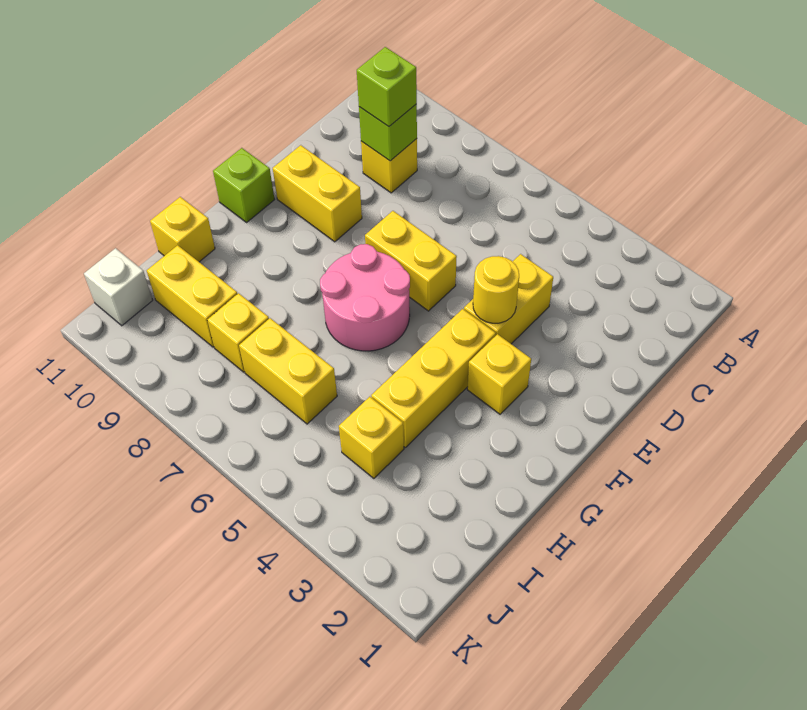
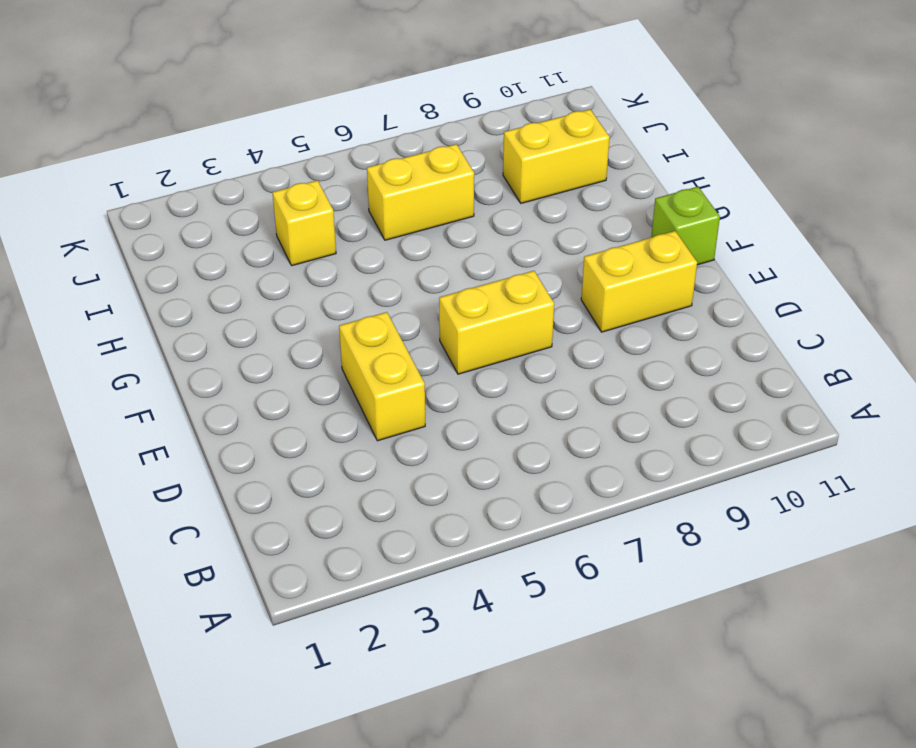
none -> yellow 1x1 brick [361,139,417,193]
none -> yellow 1x1 brick [467,334,531,414]
none -> yellow 1x3 brick [371,309,496,447]

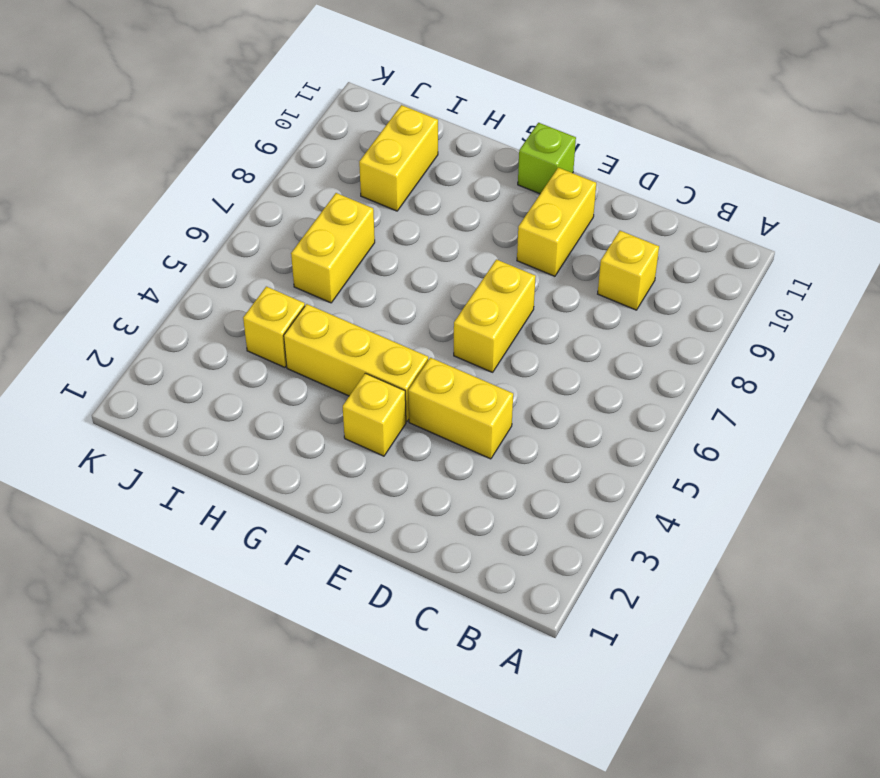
none -> pink 2x2 round brick [320,244,410,351]
none -> yellow 1x1 brick [150,197,215,262]
none -> yellow 1x1 brick [207,293,269,372]

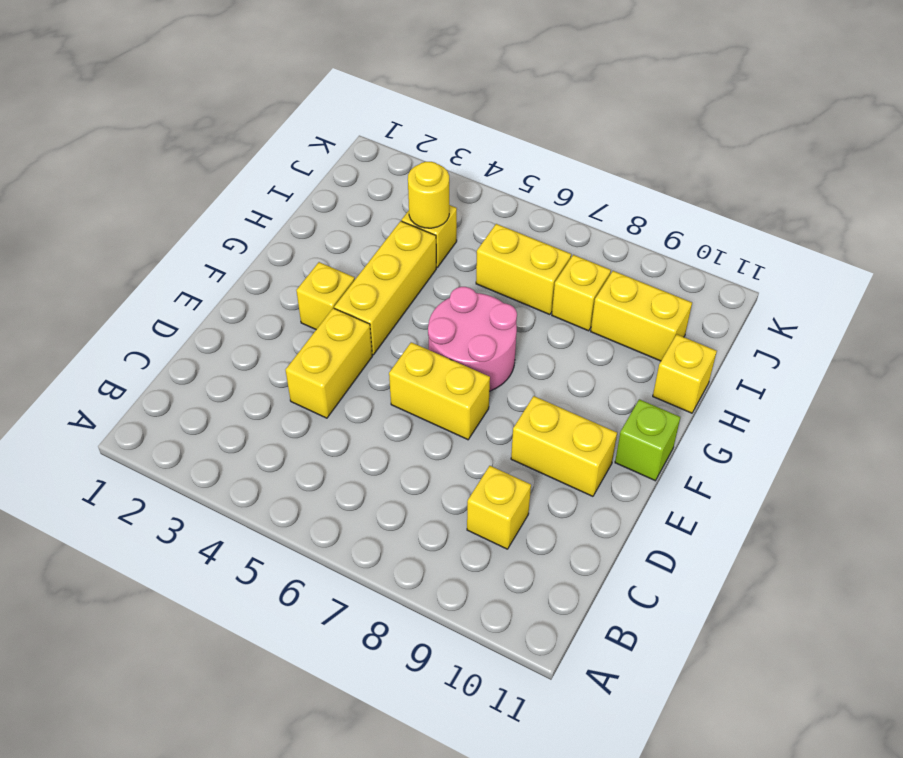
yellow 1x1 round brick [408,162,449,228] -> yellow 1x1 round brick moved to [473,256,519,323]
none -> white 1x1 brick [84,248,153,326]
none -> lime 1x1 brick [359,104,417,161]
none -> lime 1x1 brick [357,47,417,127]

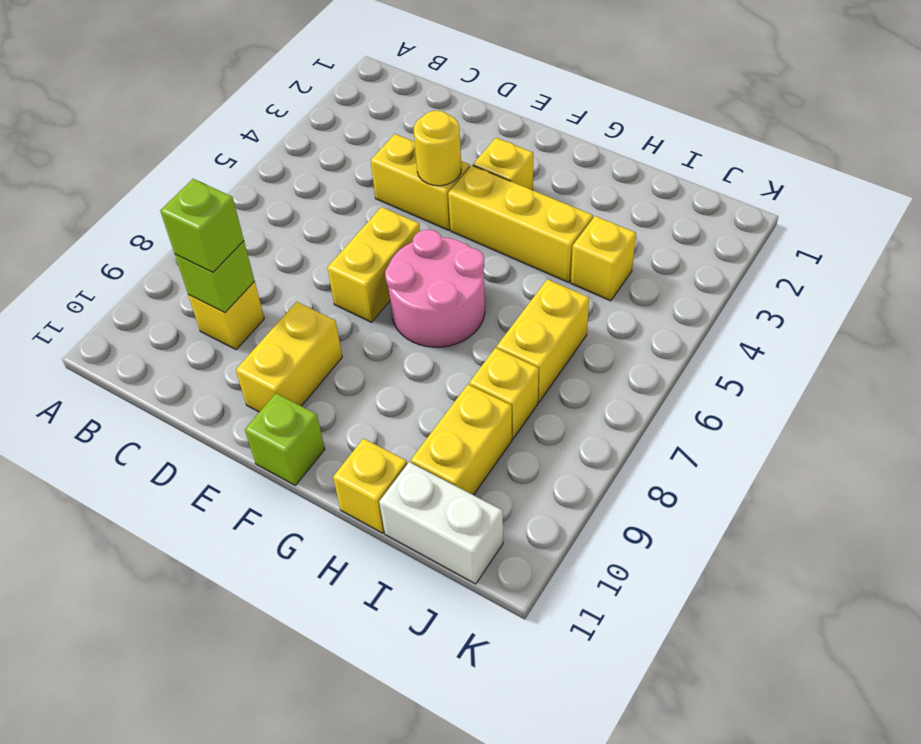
white 1x2 brick [379,462,503,584] -> white 1x1 brick [84,248,153,326]

